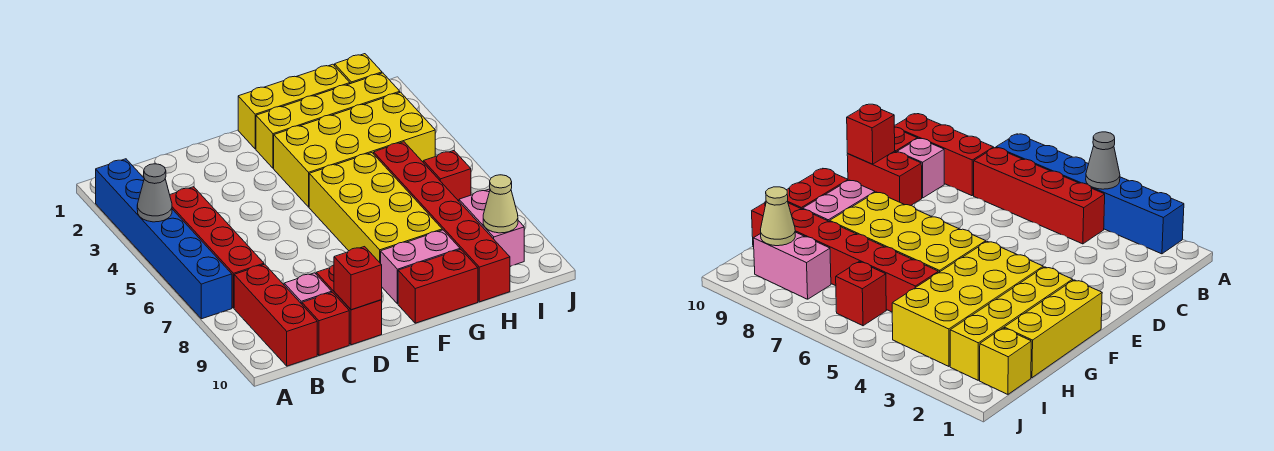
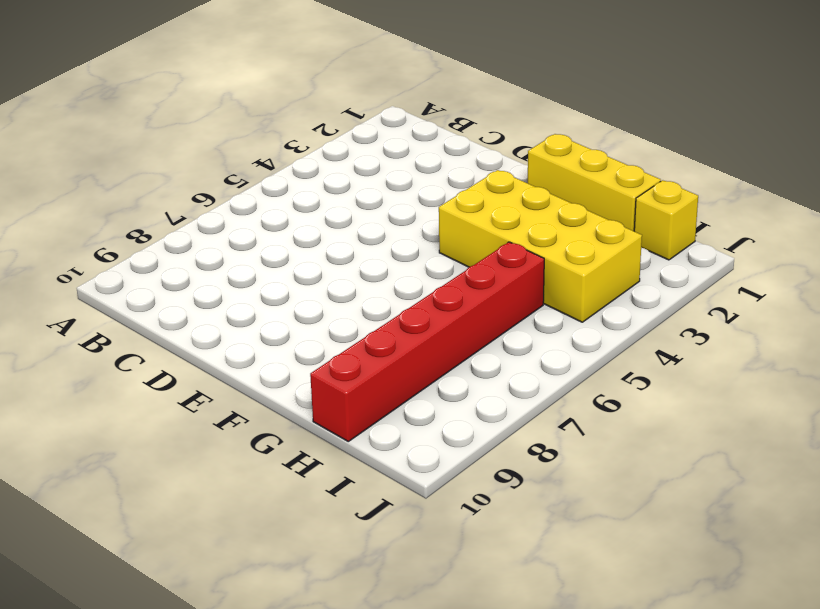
none -> blue 1x6 brick [96,159,232,319]
none -> red 1x4 brick [170,187,264,308]
none -> red 1x3 brick [234,264,317,366]

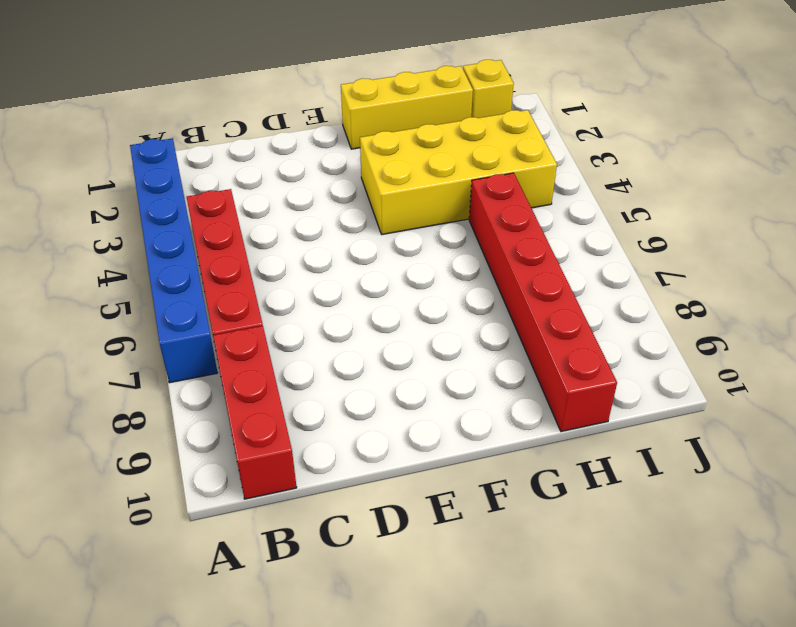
none -> pink 1x1 brick [284,273,332,304]
none -> red 1x1 brick [302,292,349,355]
none -> red 1x2 brick [316,265,382,345]

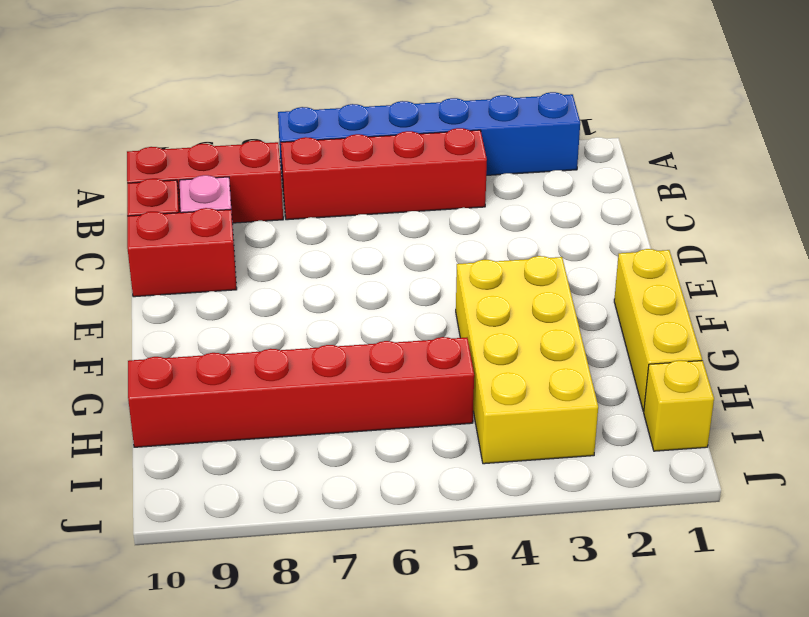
none -> yellow 1x4 brick [256,73,400,168]
none -> yellow 2x4 brick [309,153,442,264]
none -> pink 1x2 brick [381,230,460,304]

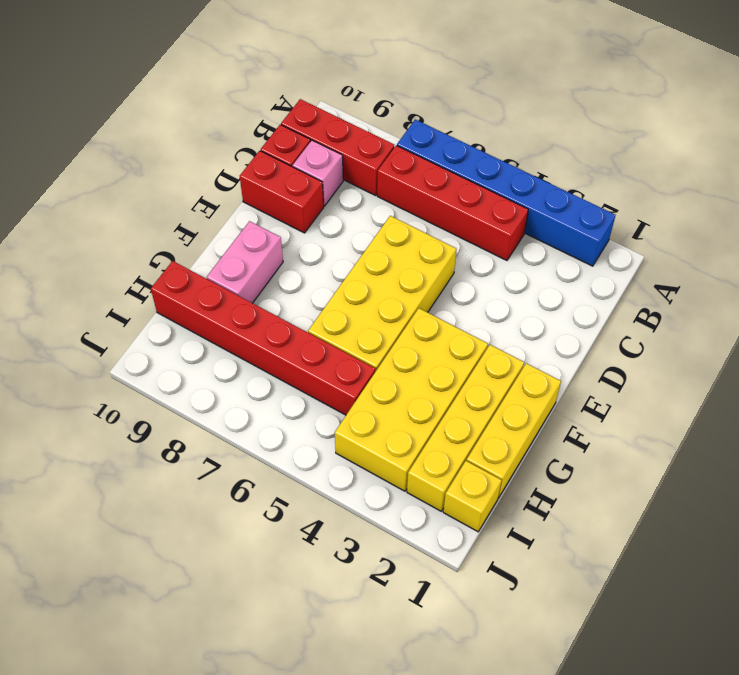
yellow 2x4 brick [308,216,456,372] -> yellow 2x4 brick turned to [309,153,442,264]
none -> red 1x2 brick [398,249,478,323]
none -> red 1x1 brick [423,151,471,201]
none -> pink 1x2 brick [459,189,524,266]

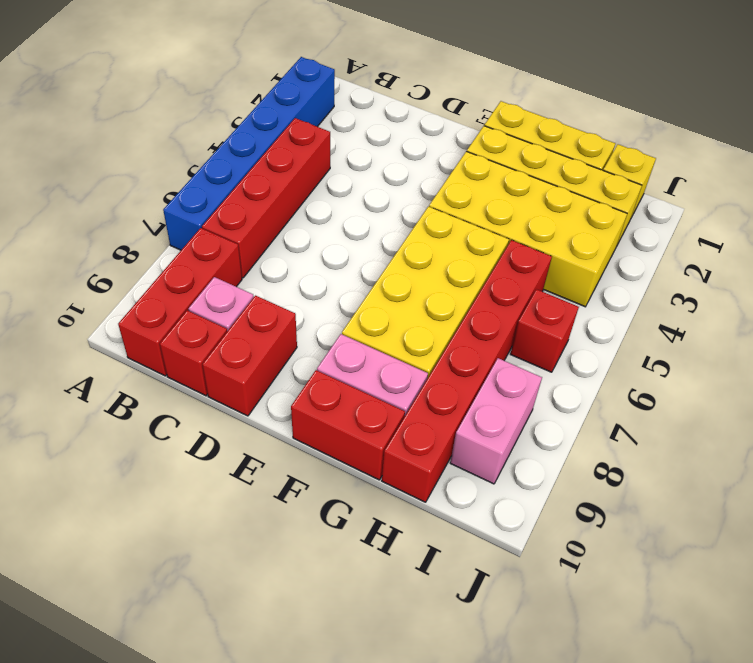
none -> grey 1x1 cone [137,164,172,222]
none -> red 1x1 brick [334,247,382,310]
none -> tan 1x1 cone [483,175,518,233]

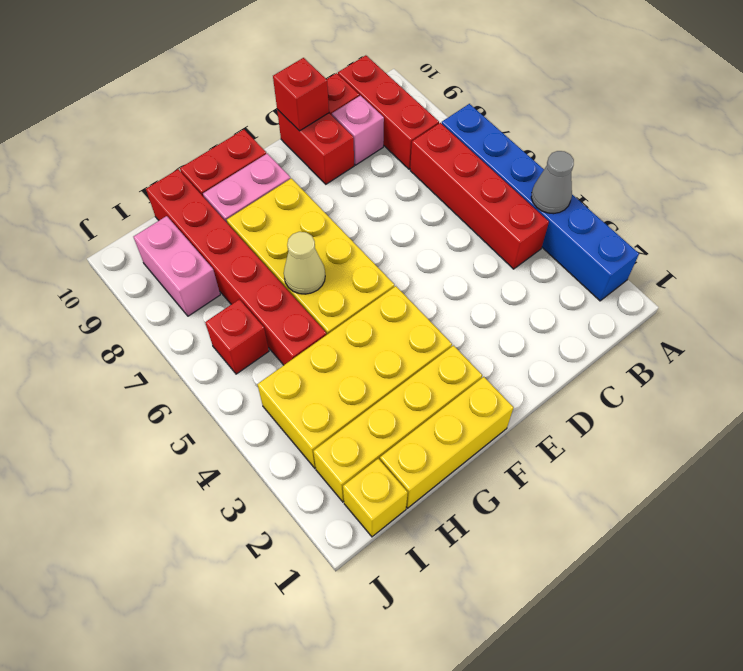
tan 1x1 cone [284,232,325,294] -> tan 1x1 cone moved to [483,175,518,233]

